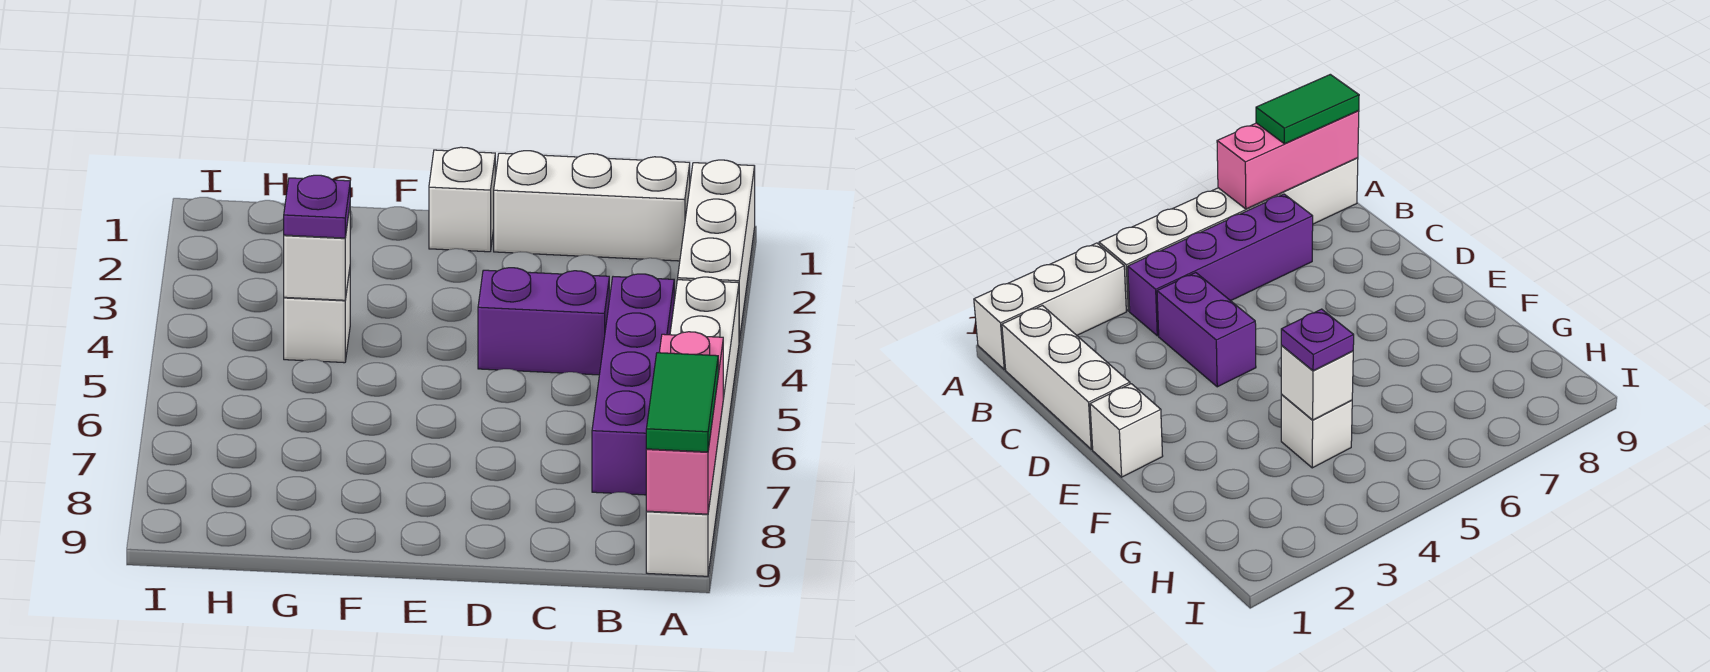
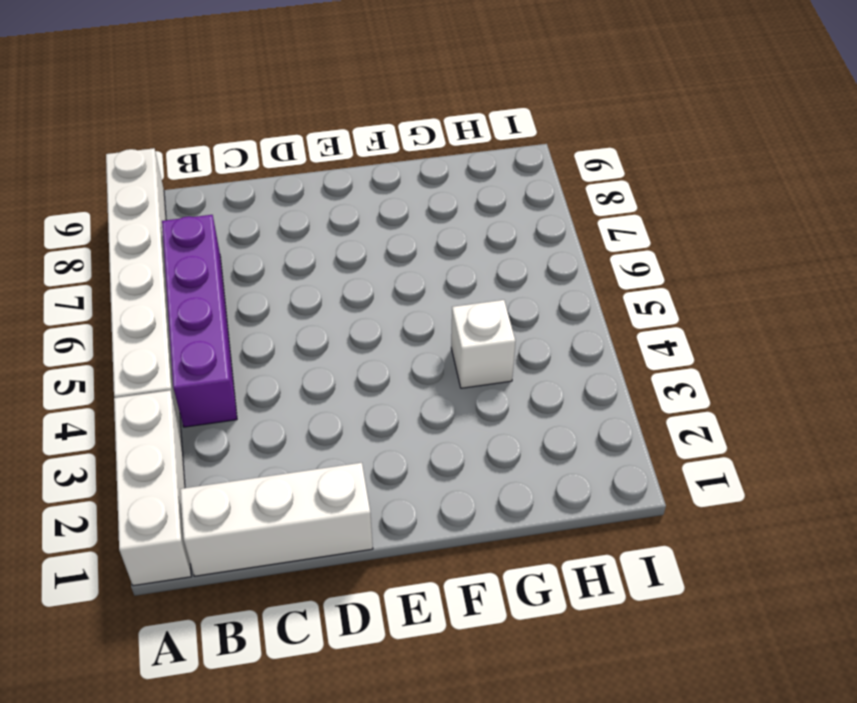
none -> purple 1x2 brick [478,268,609,375]
none -> white 1x1 brick [429,147,495,252]

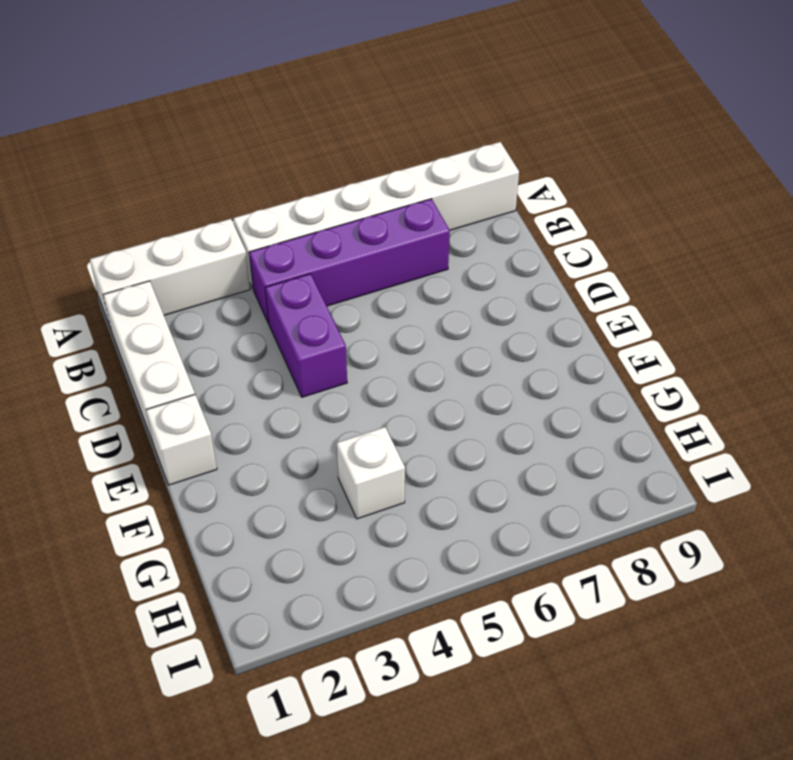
none -> pink 1x3 brick [646,332,723,514]
none -> white 1x1 brick [284,208,350,300]

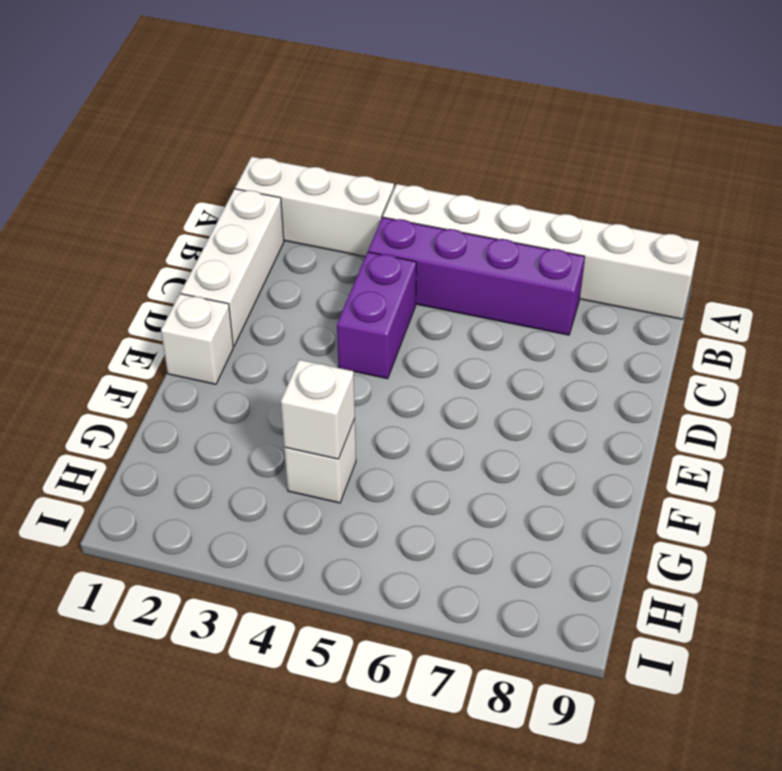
none -> pink 1x3 brick [646,332,723,514]
none -> green 1x2 tile [646,353,718,452]

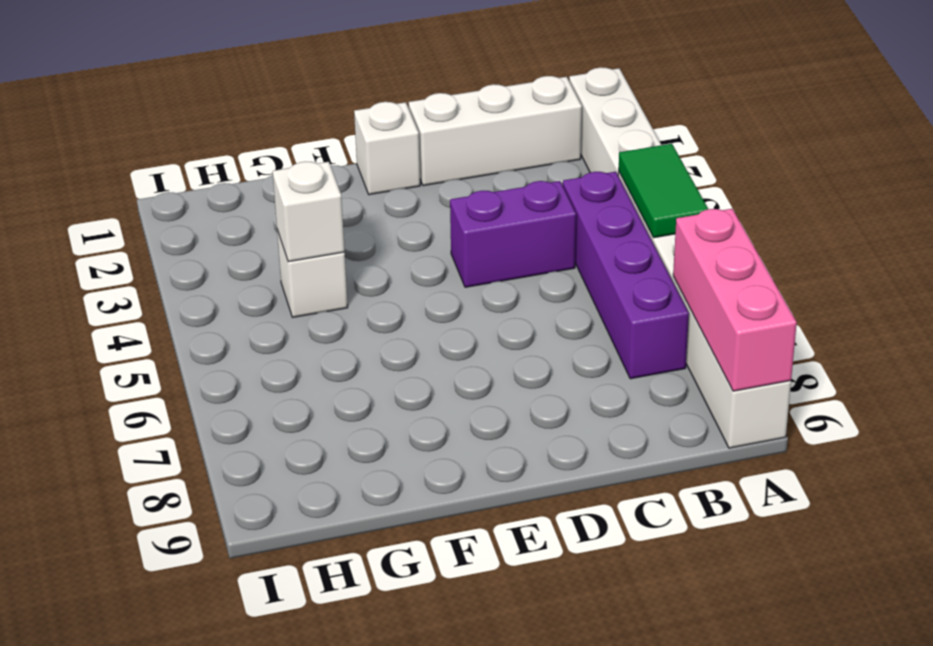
green 1x2 tile [619,144,708,238] -> green 1x2 tile moved to [646,353,718,452]
none -> purple 1x1 plate [284,175,350,238]

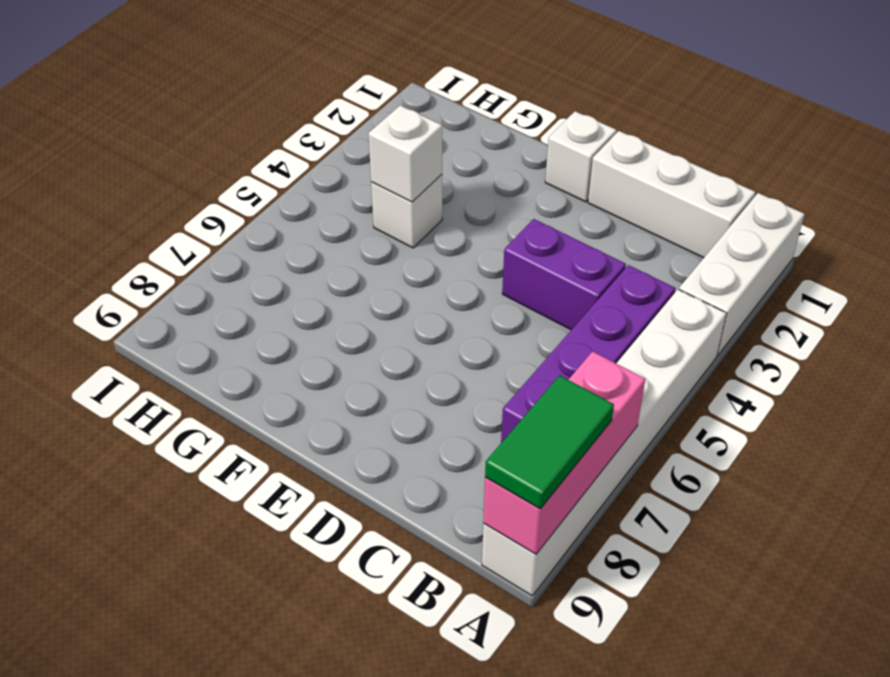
none -> purple 1x1 plate [284,175,350,238]

